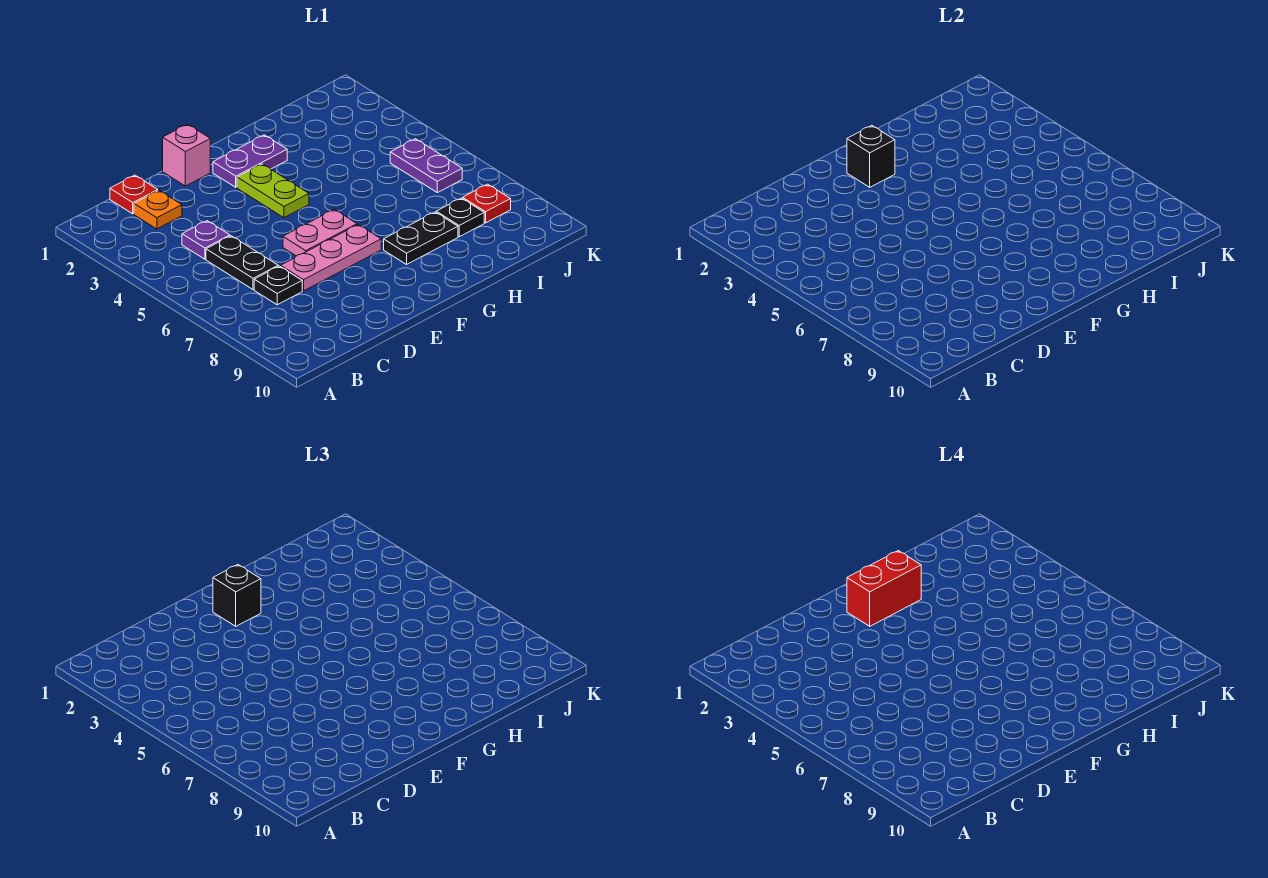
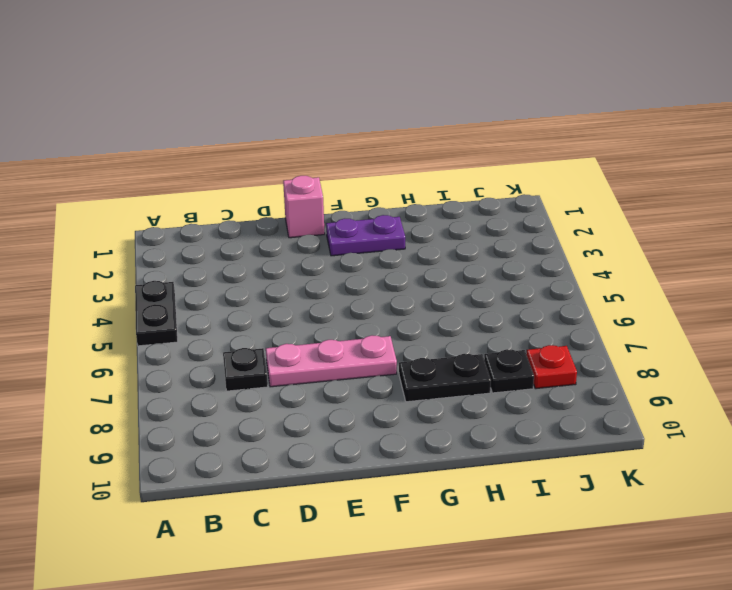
black 1x2 plate [135,281,178,346] -> black 1x2 plate moved to [206,236,278,290]
none -> red 1x1 plate [110,175,158,214]
none -> orange 1x1 plate [134,190,182,229]
none -> purple 1x1 plate [182,221,230,259]

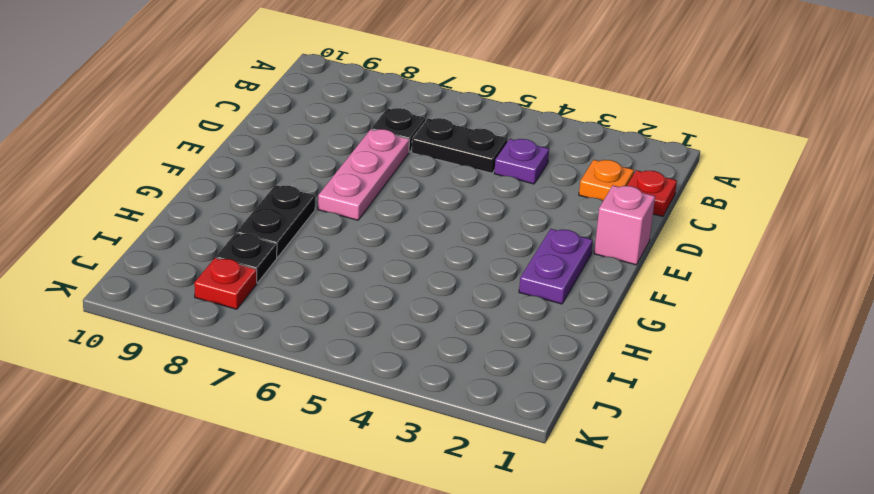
none -> pink 1x2 plate [283,209,357,256]
none -> lime 1x2 plate [237,164,309,218]
none -> purple 1x2 plate [390,139,462,193]

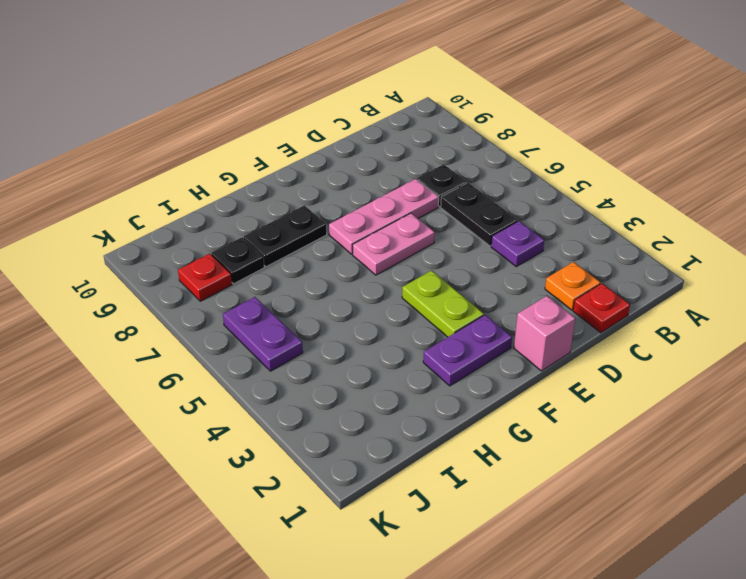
none -> black 1x1 brick [847,126,895,187]
none -> black 1x1 brick [213,565,261,626]
none -> red 1x2 brick [847,551,921,626]

